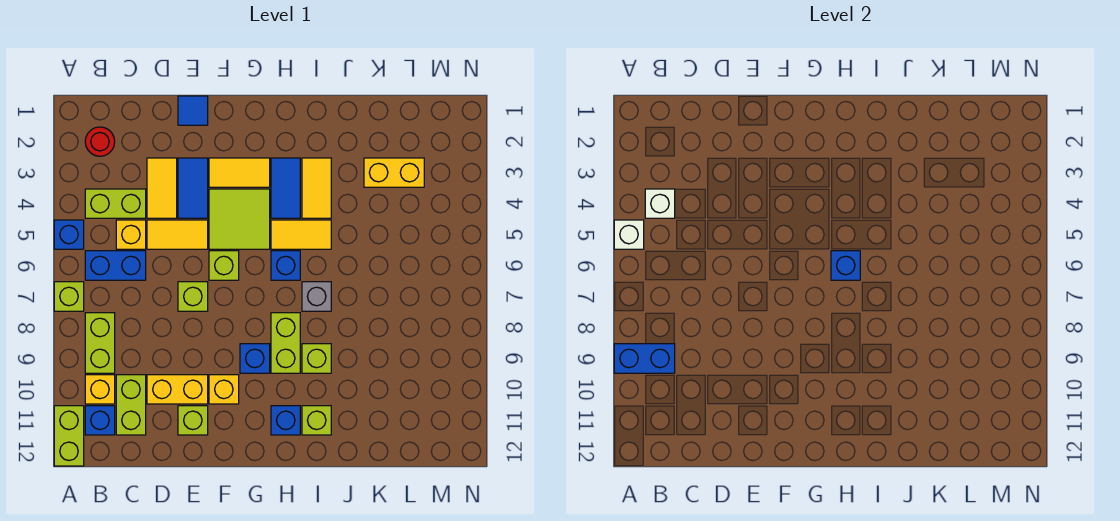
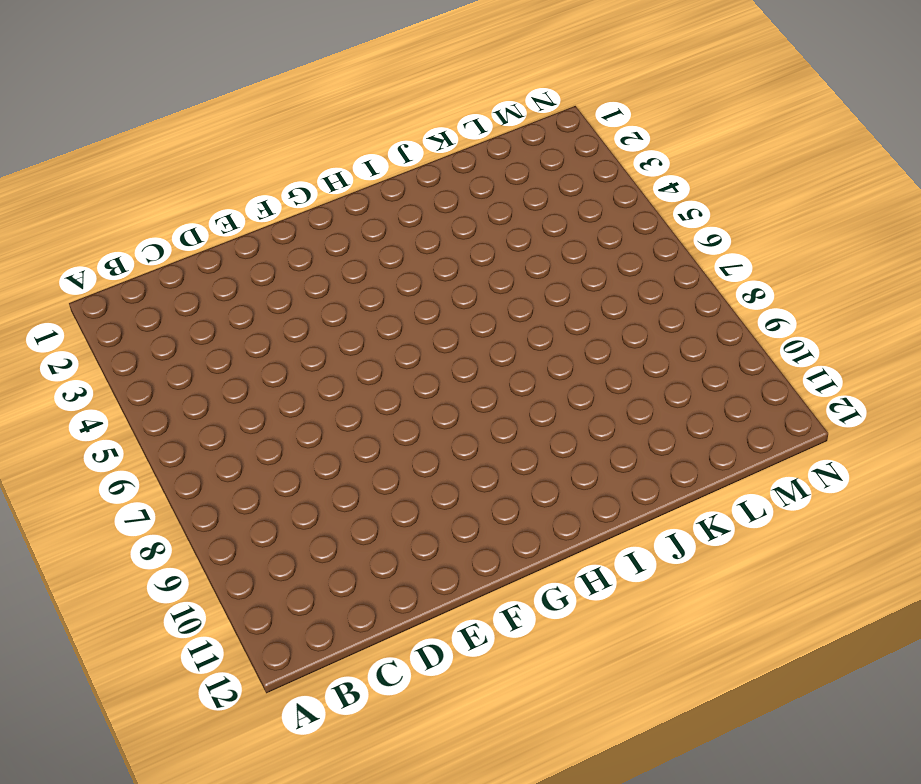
none -> blue 1x1 brick [54,220,84,249]
none -> lime 1x1 brick [54,282,84,311]
none -> lime 1x2 brick [54,406,84,466]
none -> red 1x1 round brick [85,127,115,156]

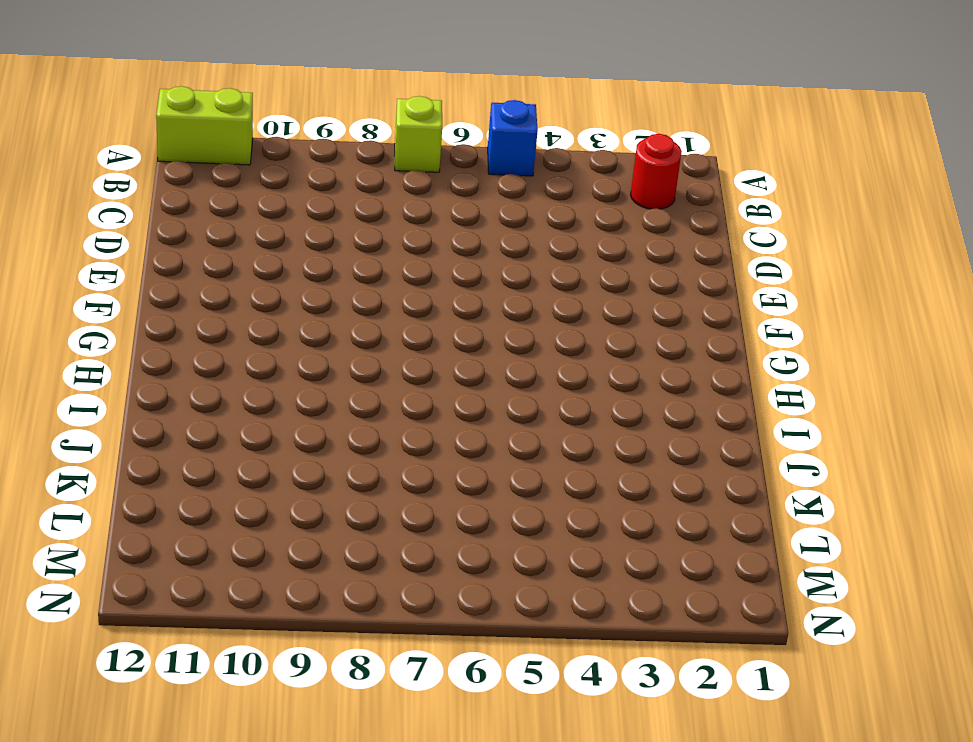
none -> lime 1x2 brick [85,189,146,218]
none -> blue 1x2 brick [85,251,146,280]
none -> lime 1x2 brick [85,313,115,373]
none -> yellow 1x1 brick [85,375,115,404]

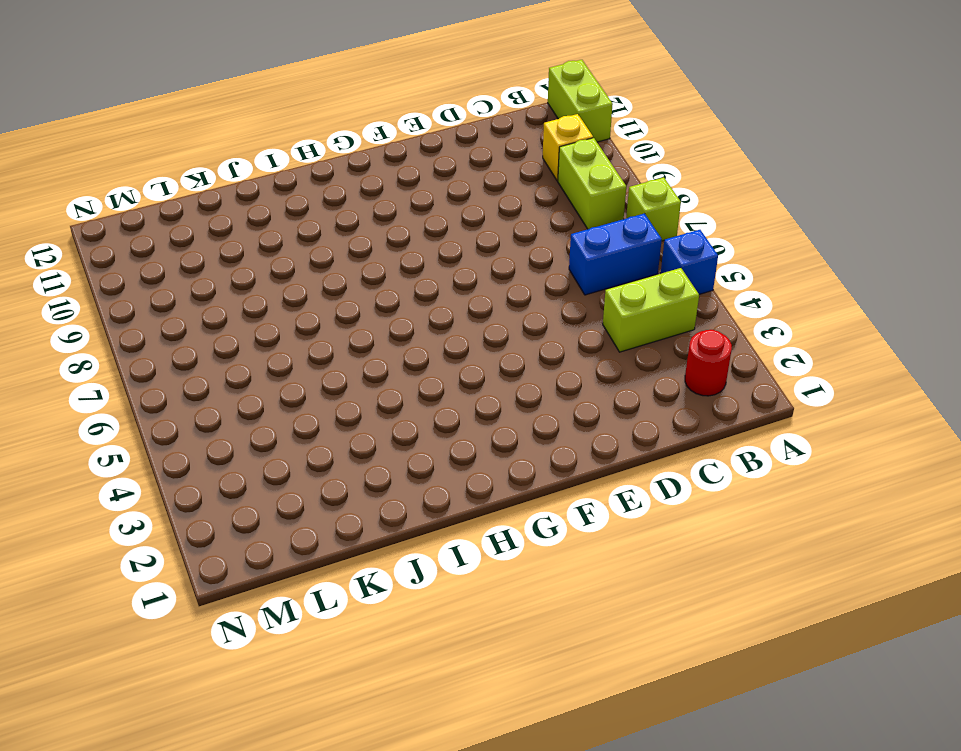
none -> blue 1x1 brick [85,406,115,435]
none -> yellow 1x1 brick [116,220,146,249]
none -> lime 1x2 brick [116,375,146,435]
none -> yellow 1x2 tile [147,158,177,218]

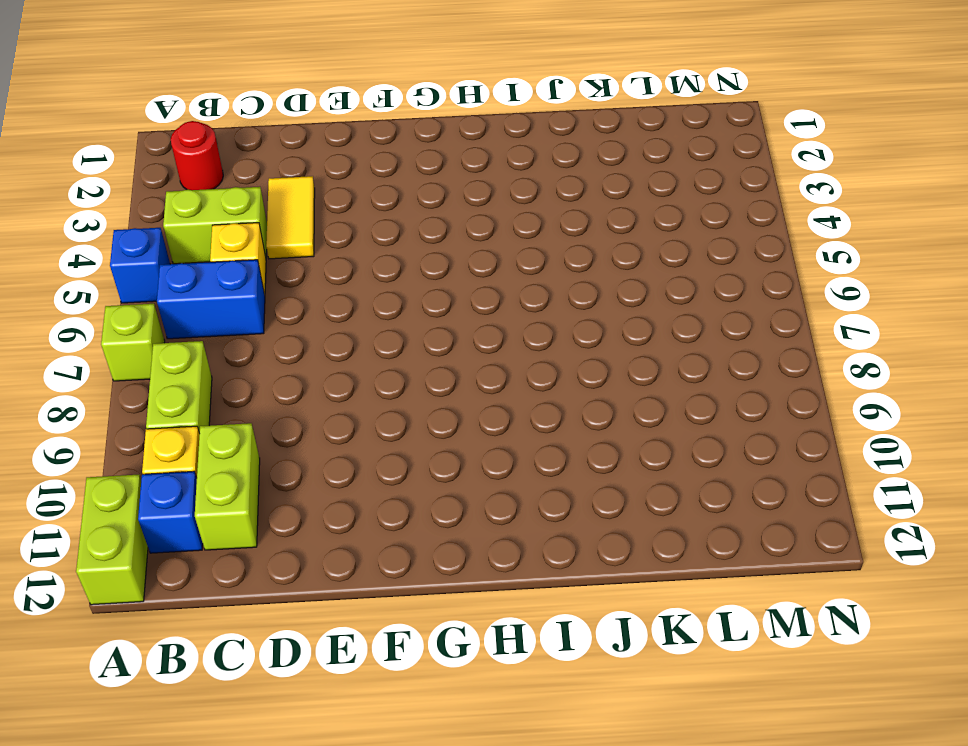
none -> yellow 1x2 tile [147,220,208,249]
none -> yellow 1x2 brick [147,375,208,404]
none -> blue 1x1 tile [178,96,208,125]
none -> blue 1x2 tile [178,158,208,218]

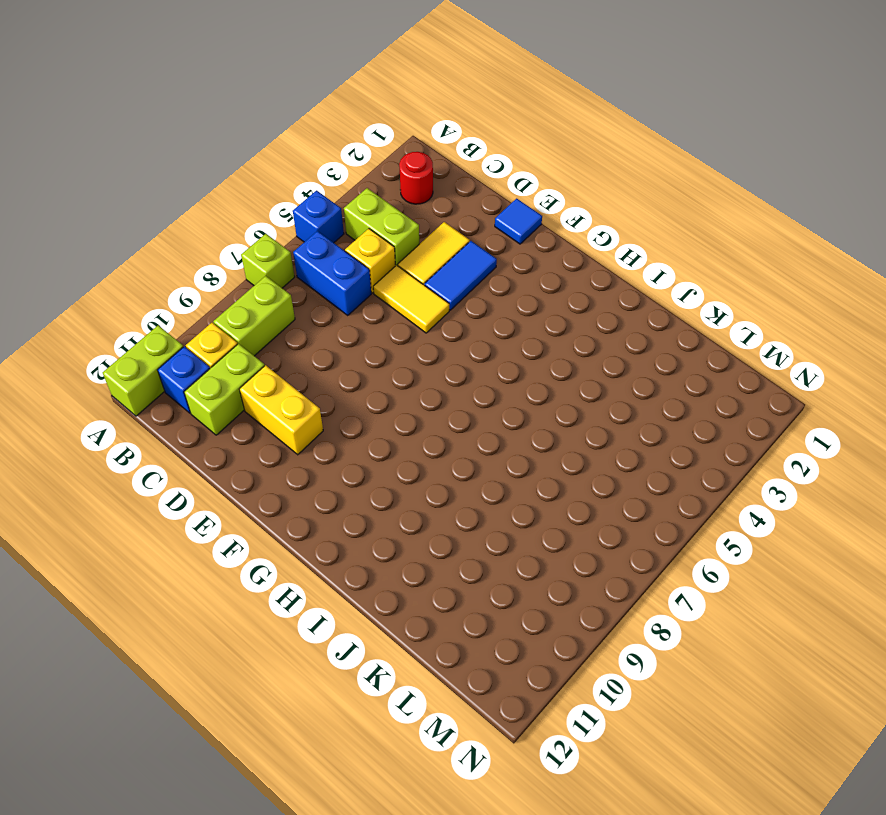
none -> lime 1x1 brick [178,282,208,311]
none -> lime 1x1 brick [178,406,208,435]
none -> yellow 1x2 tile [209,158,270,187]
none -> lime 2x2 tile [209,189,270,249]

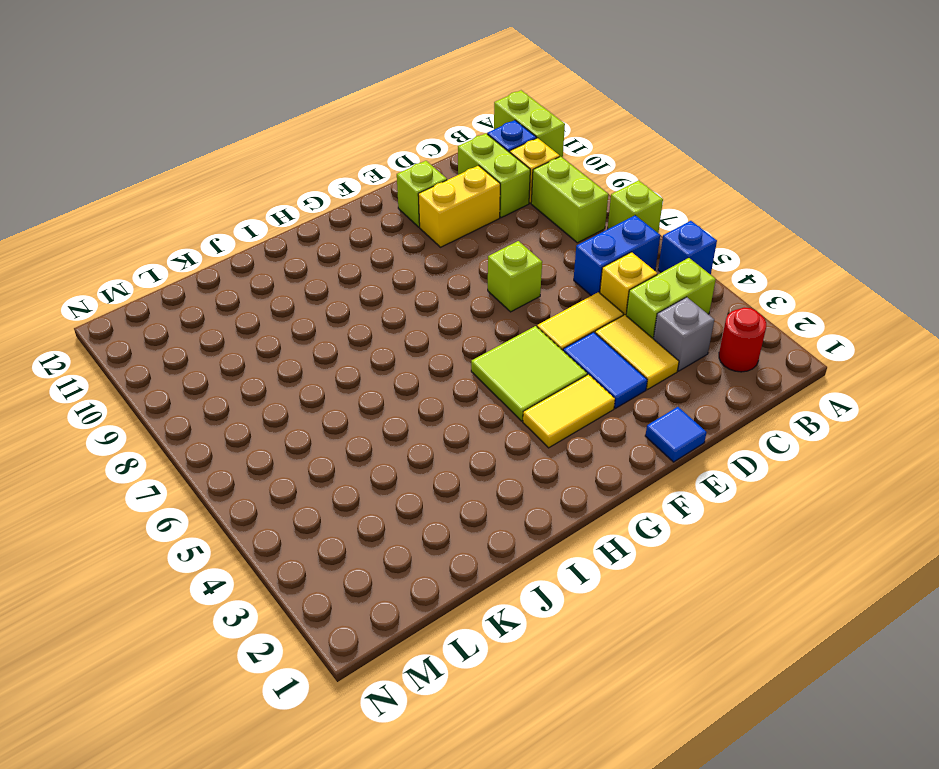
grey 1x1 brick [654,297,714,371] -> grey 1x1 brick moved to [302,282,331,311]
none -> lime 1x1 brick [209,251,239,280]
none -> yellow 1x1 brick [209,375,239,404]
none -> blue 1x1 brick [240,344,270,373]
none -> blue 1x2 tile [271,158,300,218]

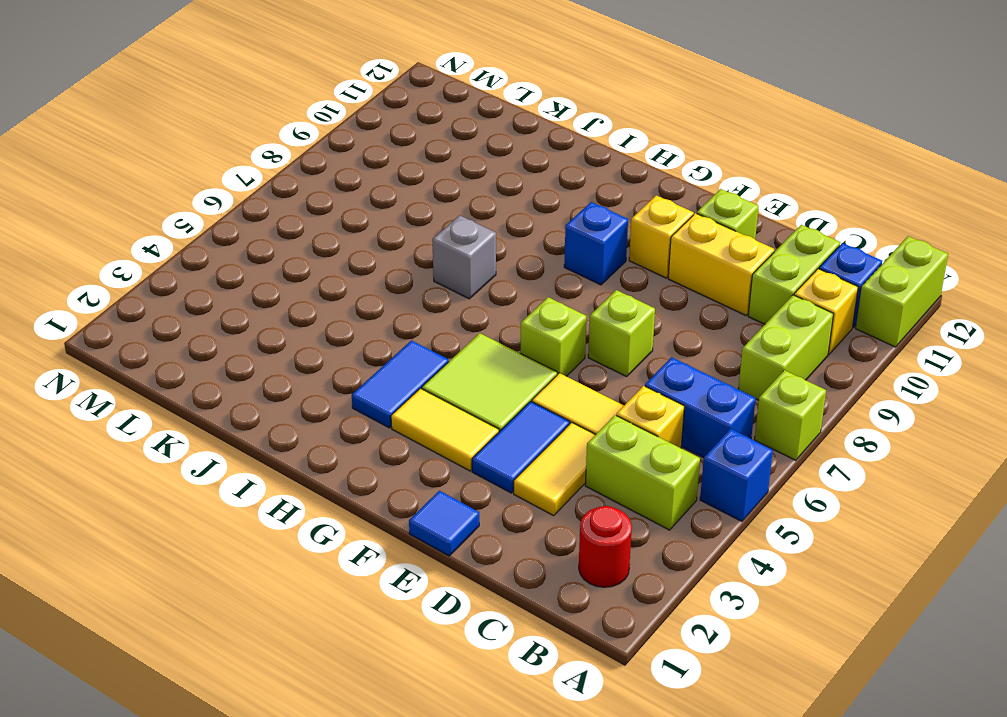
none -> yellow 1x2 tile [271,220,331,249]
none -> blue 1x1 brick [271,251,300,280]
none -> lime 1x2 brick [271,313,300,373]
none -> blue 1x1 brick [271,406,300,435]

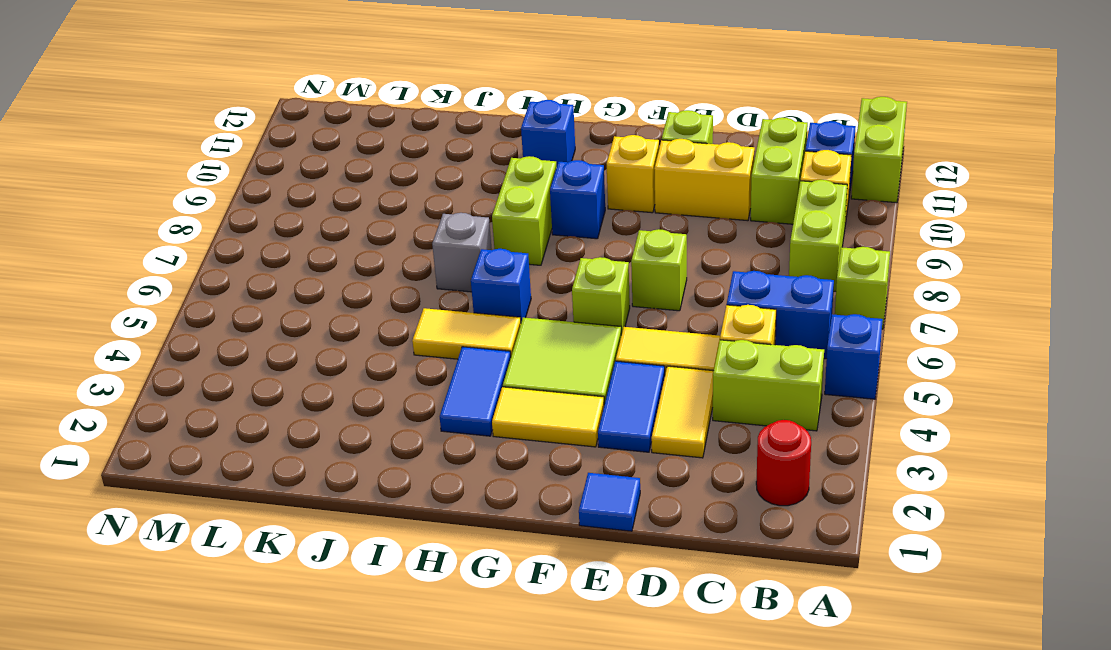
none -> yellow 1x2 tile [302,158,331,218]
none -> lime 1x1 brick [302,344,331,373]
none -> lime 1x1 brick [302,406,331,435]
none -> yellow 1x2 brick [364,158,424,187]

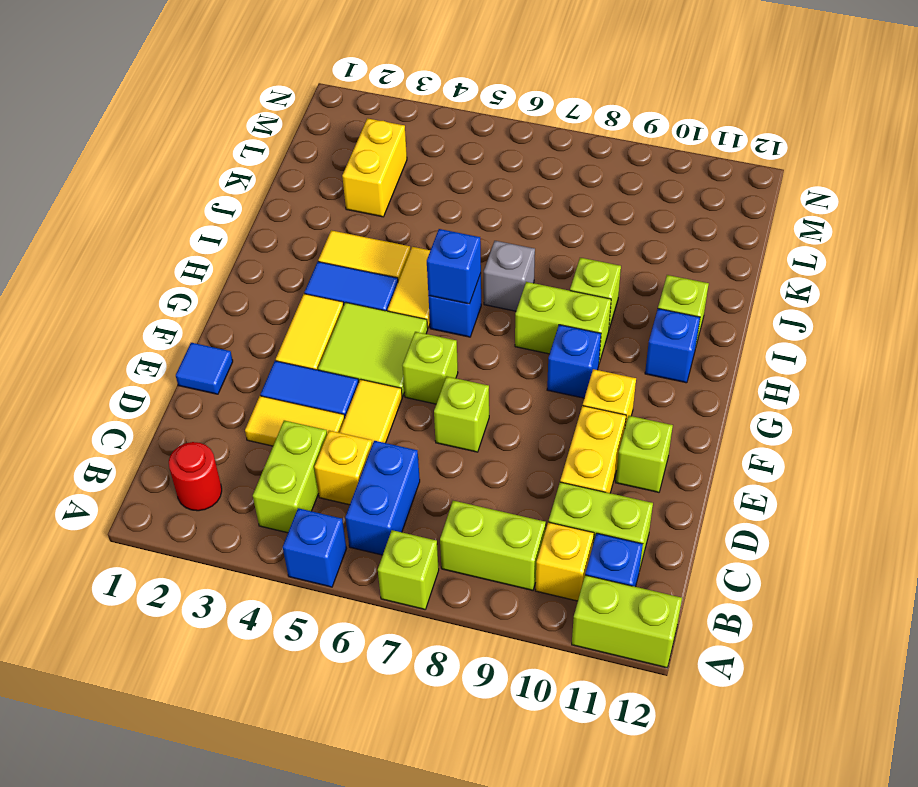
none -> white 1x1 brick [614,220,644,249]
none -> blue 1x2 brick [614,344,675,373]
none -> white 1x1 brick [645,189,675,218]

